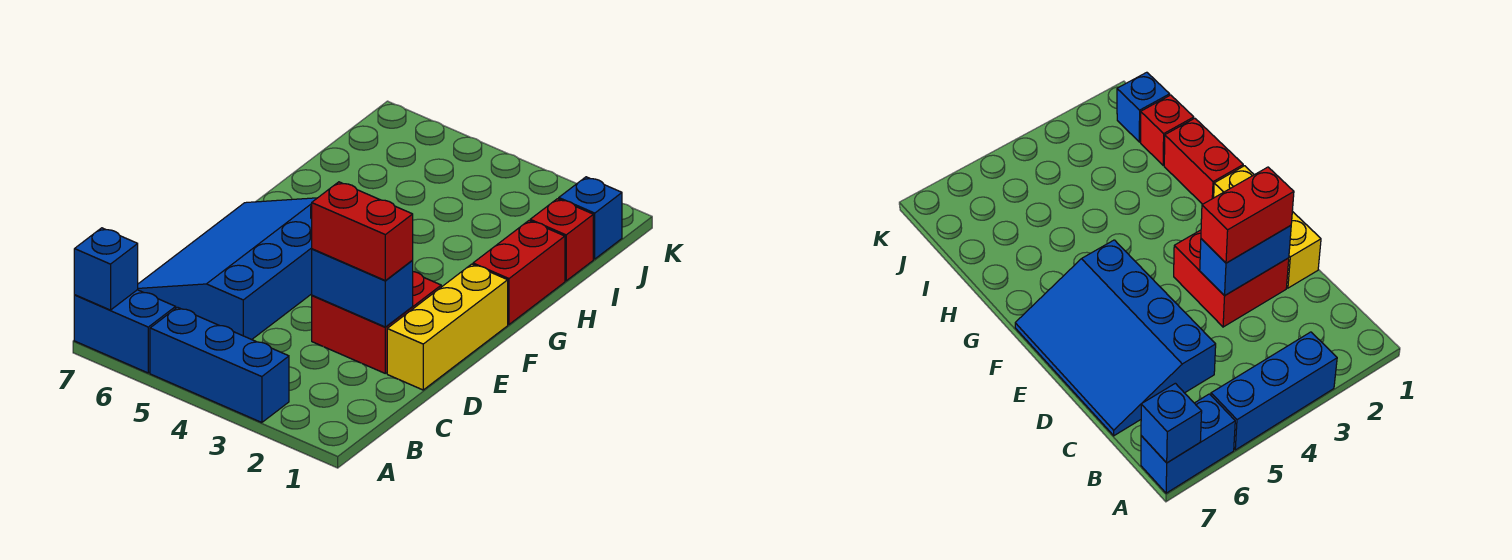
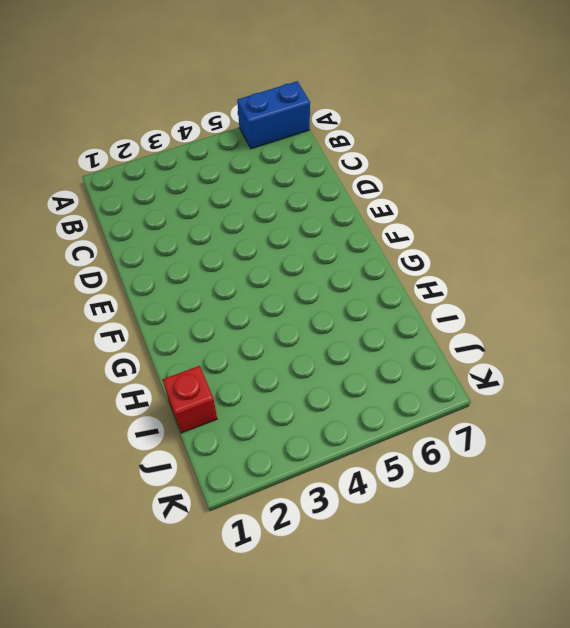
none -> blue 1x3 brick [150,307,289,423]
none -> blue 3x4 slope [138,198,317,340]

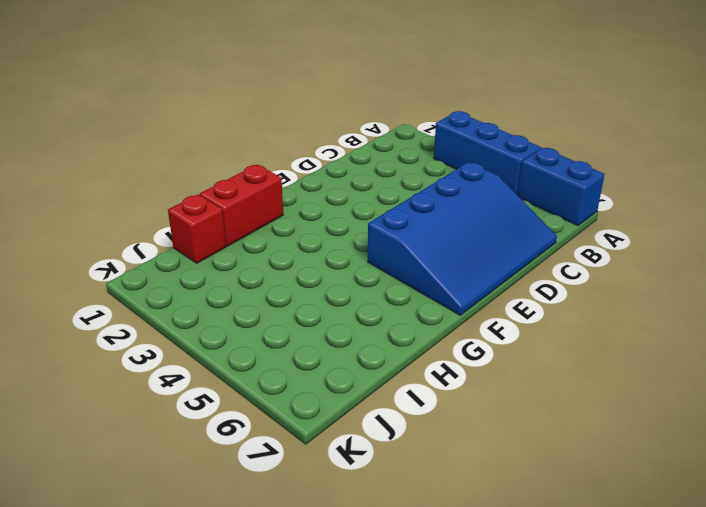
none -> yellow 1x3 brick [387,264,508,390]
none -> red 2x2 brick [312,272,441,373]

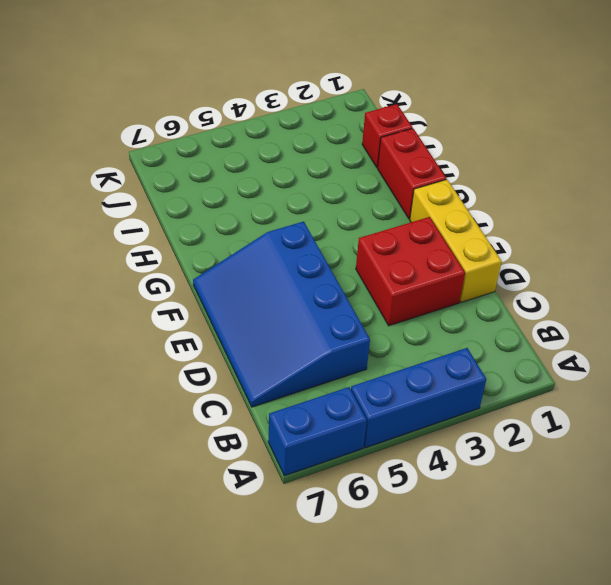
none -> blue 1x1 brick [559,177,622,259]
none -> blue 1x1 brick [74,228,138,310]

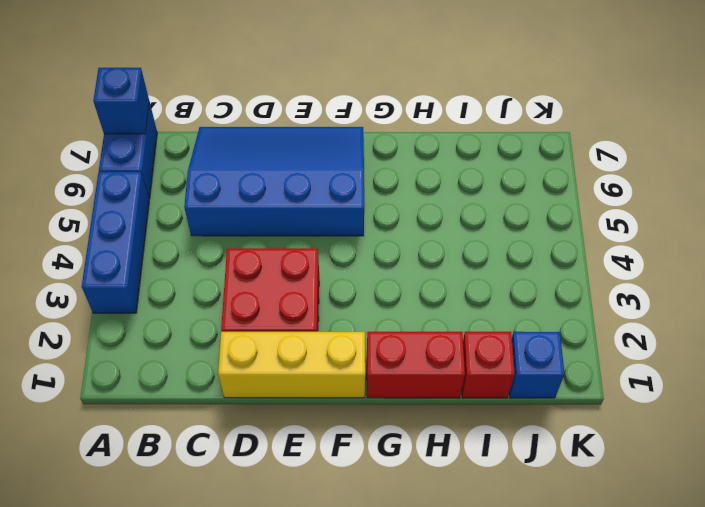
none -> blue 1x2 brick [312,249,413,327]
none -> red 1x2 brick [312,182,413,280]

